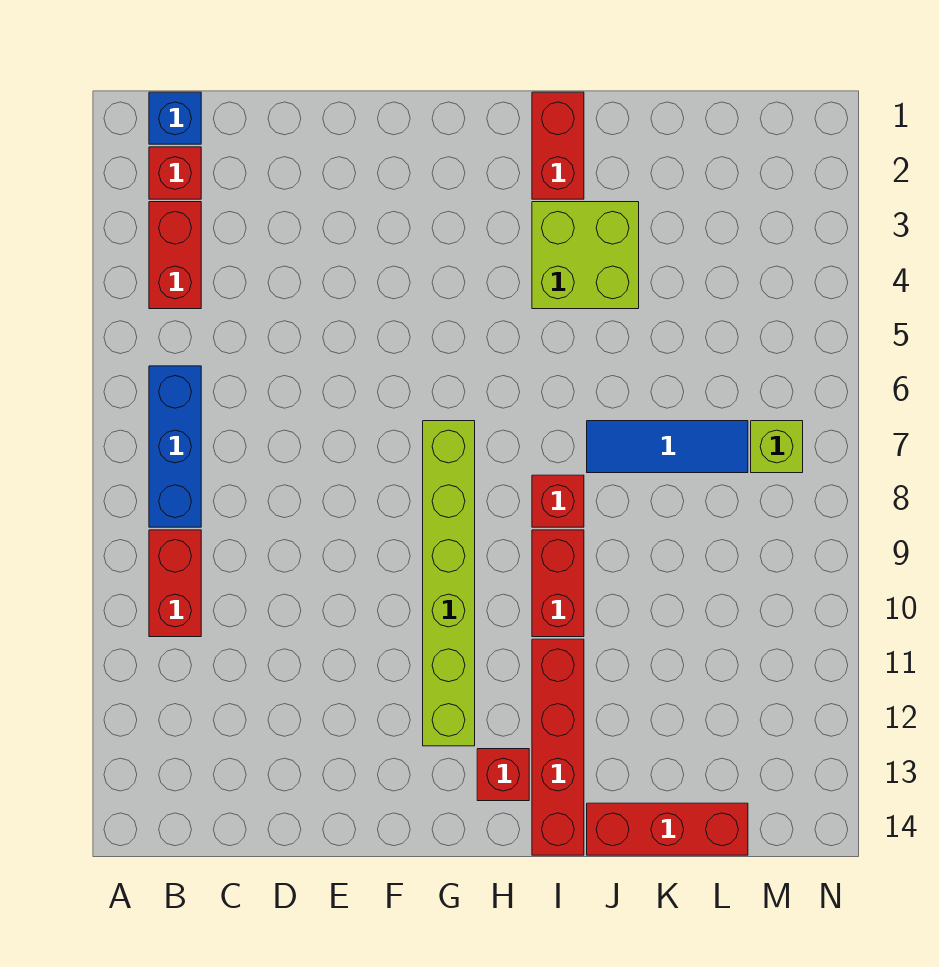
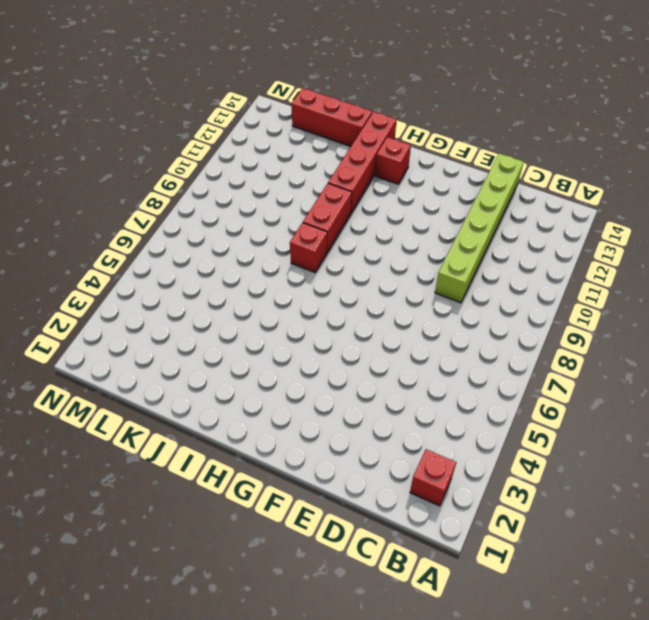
lime 1x6 brick [435,153,524,303] -> lime 1x6 brick moved to [423,421,475,746]
none -> blue 1x1 brick [149,92,201,144]
none -> red 1x2 brick [149,202,201,309]
none -> blue 1x3 brick [149,366,201,527]

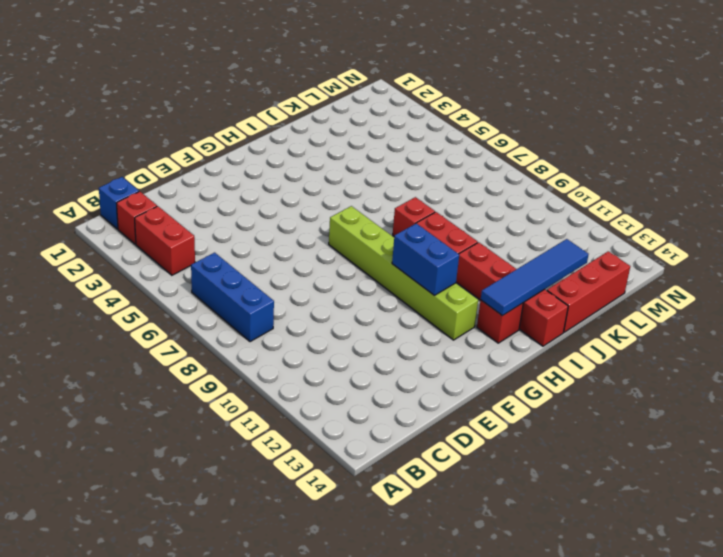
blue 1x2 brick [392,223,459,295] -> none
blue 1x4 tile [481,239,589,316] -> none
none -> red 1x2 brick [149,530,201,637]
none -> red 1x2 brick [532,92,584,199]
none -> lime 2x2 brick [532,202,639,309]

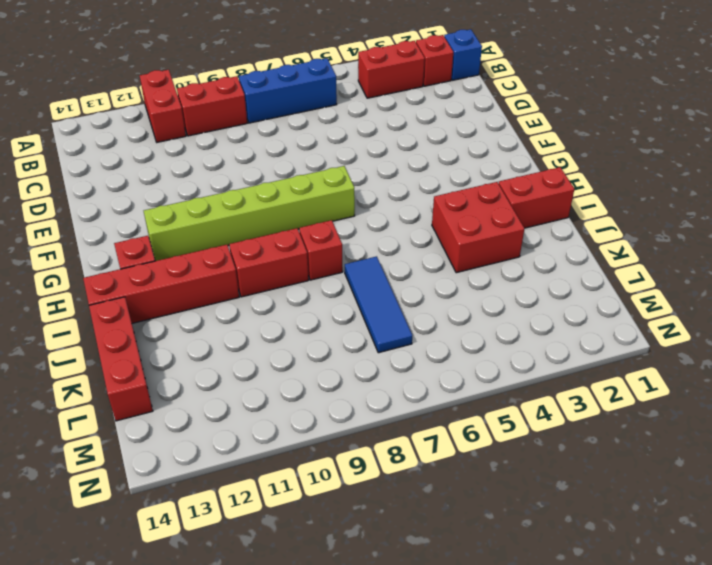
red 1x2 brick [140,70,186,142] -> none
red 2x2 brick [432,182,525,273] -> lime 2x2 brick [532,202,639,309]
none -> lime 1x1 brick [751,421,803,473]

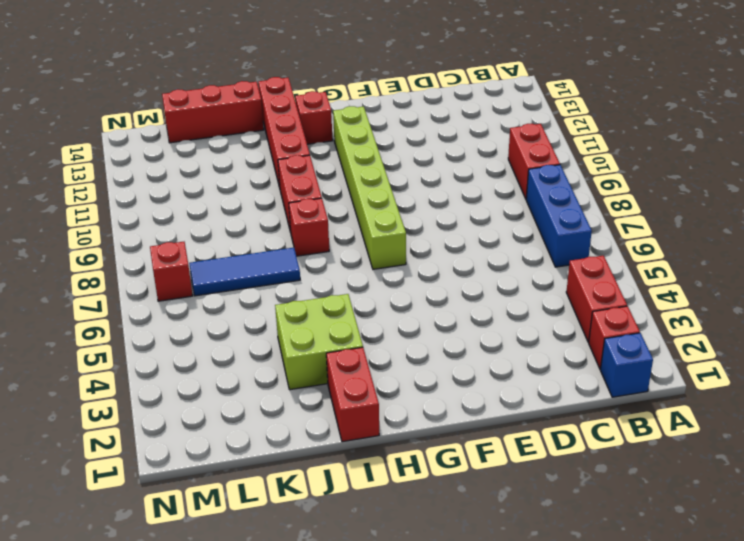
red 1x1 brick [150,242,193,301] -> lime 1x1 brick [751,421,803,473]

